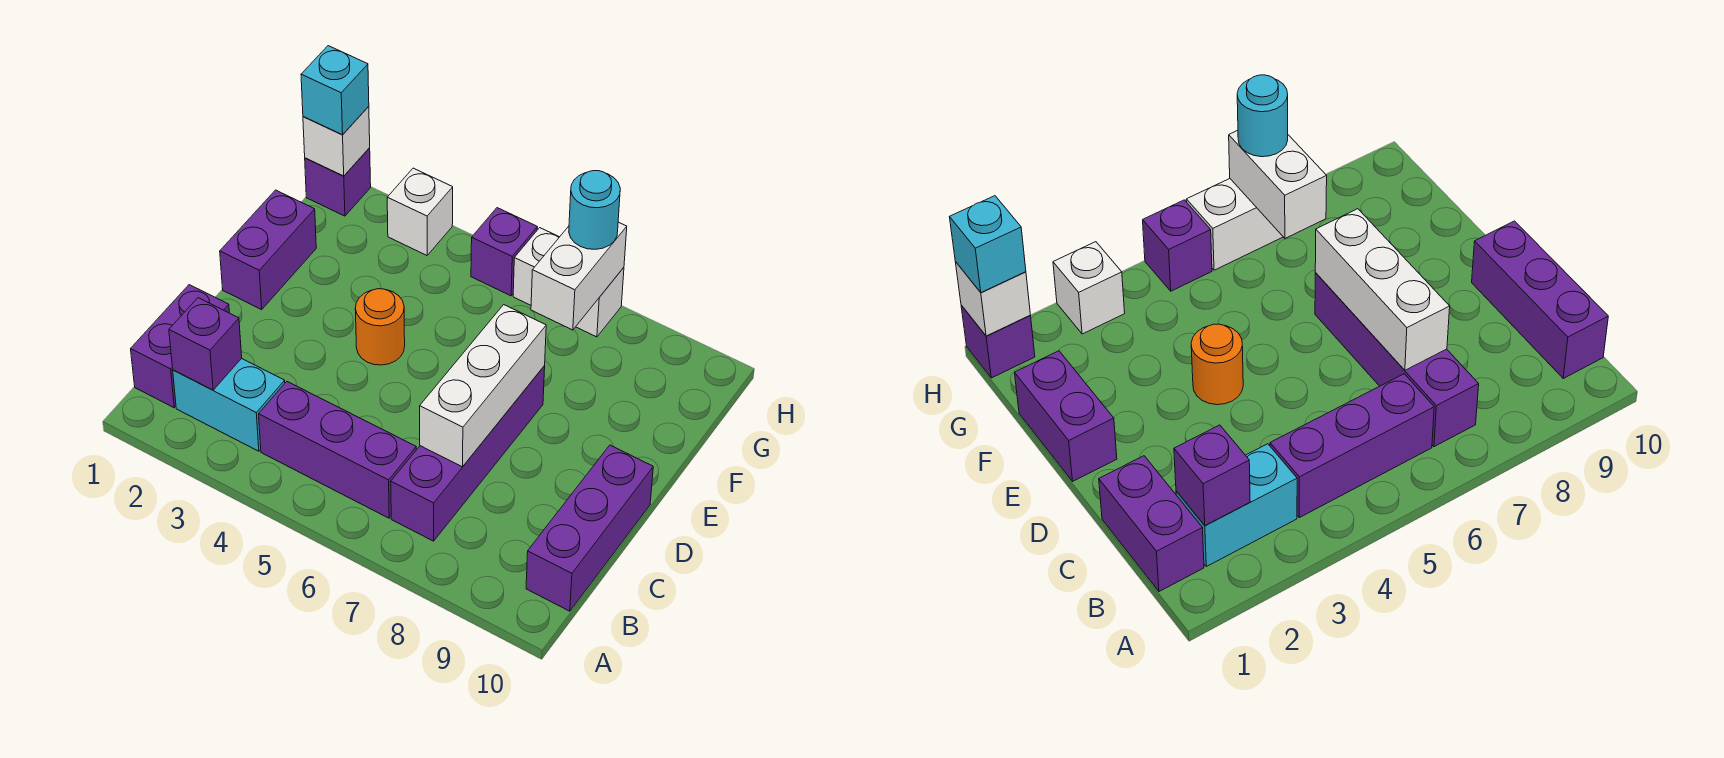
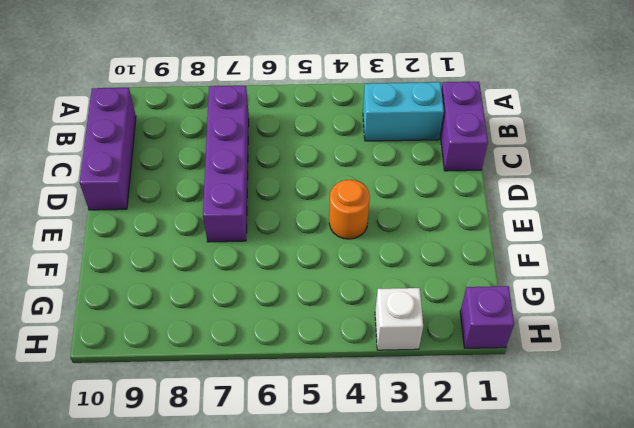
none -> purple 1x3 brick [259,382,416,518]
none -> purple 1x2 brick [220,190,316,310]
none -> purple 1x1 brick [471,208,537,296]

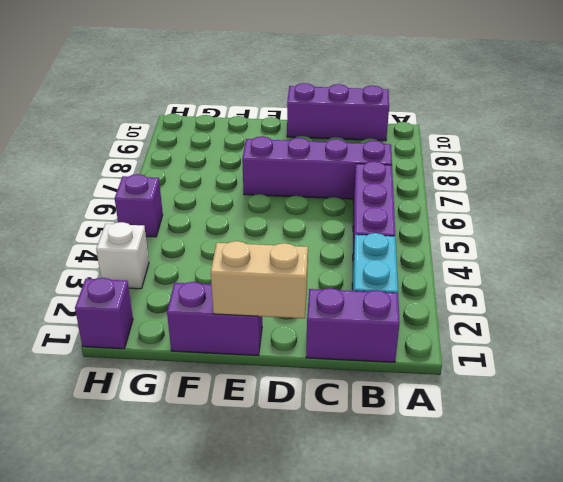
tan 1x2 brick [211,241,308,318] -> none
none -> orange 1x1 round brick [355,289,405,365]
none -> white 1x2 brick [513,228,624,337]
none -> purple 1x1 brick [169,298,242,390]

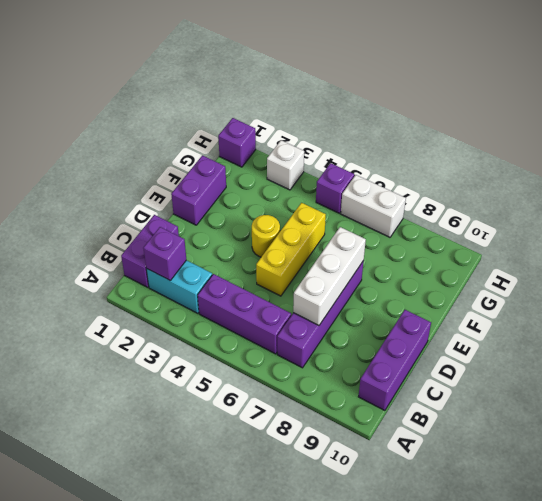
yellow 1x3 brick [256,203,326,296] -> none
yellow 1x1 round brick [252,215,280,257] -> orange 1x1 round brick [355,289,405,365]
none -> white 1x2 brick [531,222,627,330]
none -> white 1x1 brick [303,106,370,176]
none -> cyan 1x1 brick [301,46,369,135]

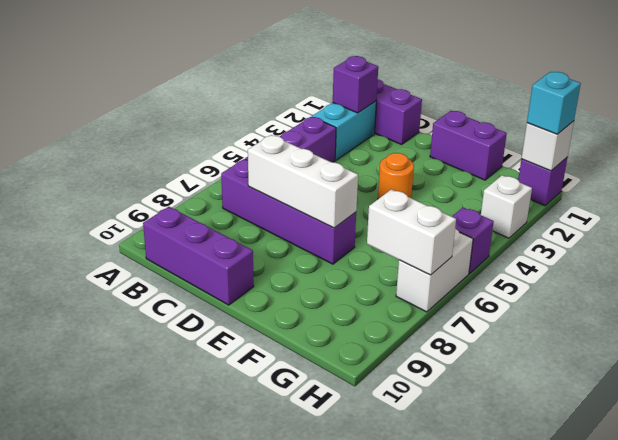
none -> cyan 1x1 round brick [569,171,620,249]

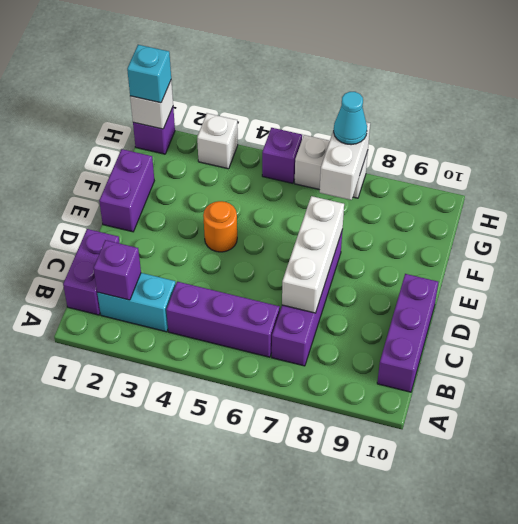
cyan 1x1 cone [334,92,367,145] -> cyan 1x1 round brick [569,171,620,249]

